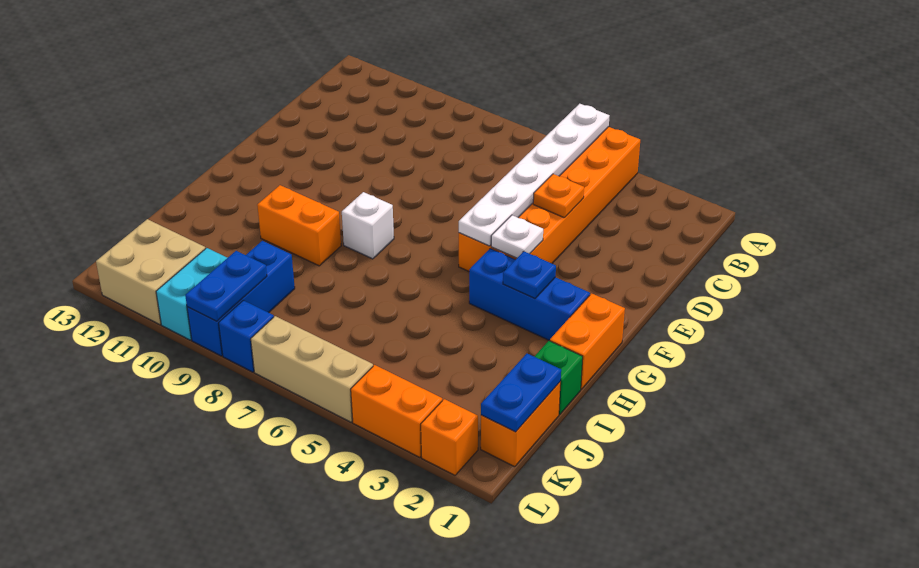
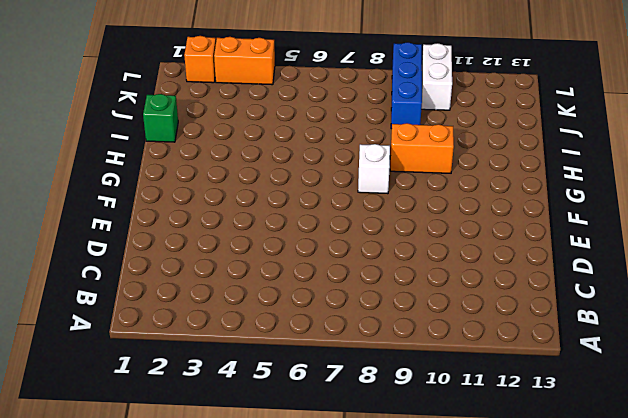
white 1x2 brick [421,43,452,110] -> cyan 1x2 brick [156,248,227,340]
none -> orange 2x6 brick [459,127,640,271]
none -> orange 1x2 brick [550,293,625,389]
none -> blue 1x3 brick [469,248,590,341]

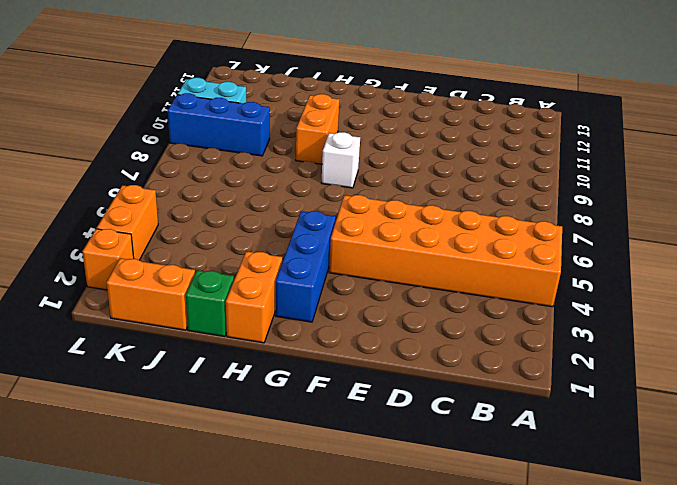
orange 1x2 brick [226,251,282,343] -> orange 1x2 brick turned to [550,293,625,389]
none -> tan 2x2 brick [96,219,206,325]
none -> tan 1x3 brick [251,316,373,422]
none -> blue 1x1 brick [219,300,274,372]

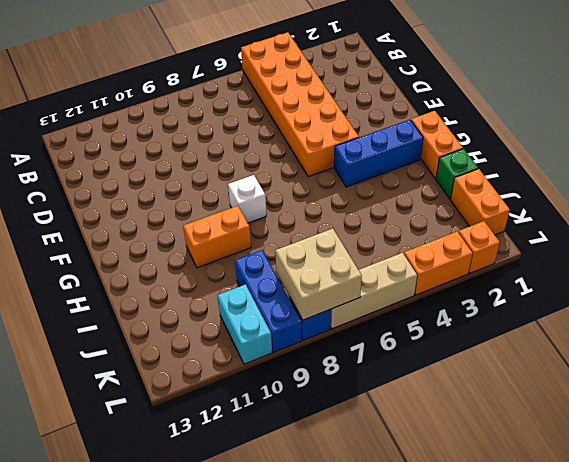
tan 2x2 brick [275,229,362,320] -> tan 2x2 brick moved to [96,219,206,325]
none -> white 1x6 plate [459,104,609,246]
none -> orange 1x1 plate [533,174,584,218]
none -> white 1x1 plate [491,215,543,258]

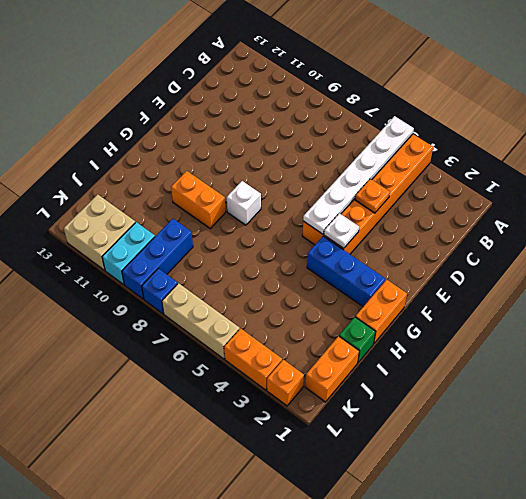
none -> blue 1x1 plate [503,251,556,299]
none -> blue 1x2 plate [481,354,561,432]
none -> blue 1x2 plate [185,251,267,321]

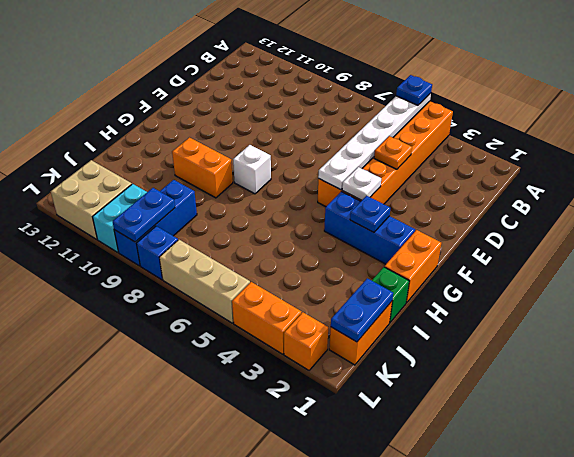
blue 1x1 plate [396,75,432,105] -> none

